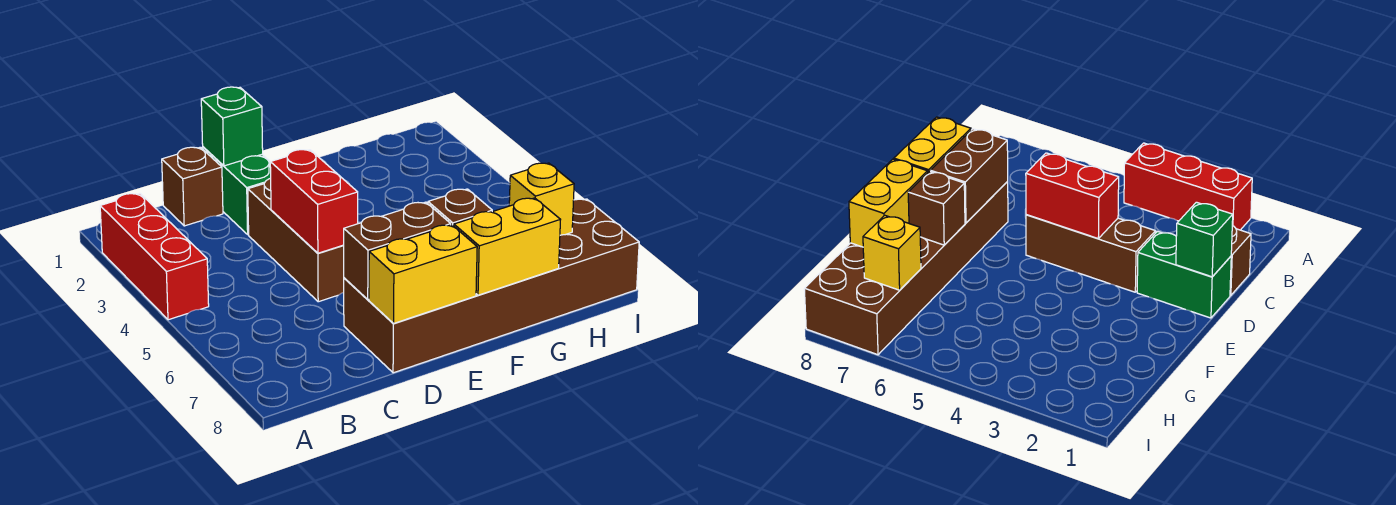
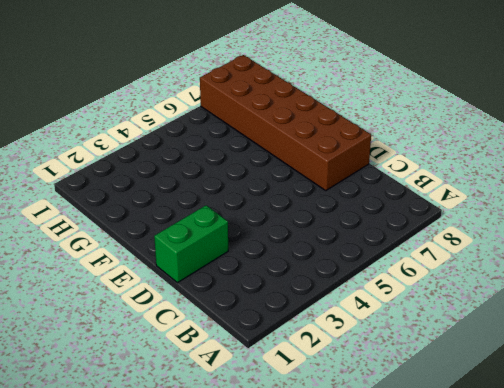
none -> red 1x3 brick [100,194,209,320]
none -> brown 1x1 brick [162,147,223,226]
none -> brown 1x3 brick [248,178,344,302]

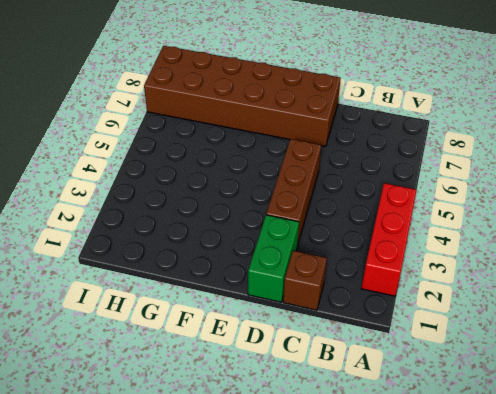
none -> green 1x1 brick [201,87,263,166]
none -> red 1x2 brick [270,150,358,253]
none -> brown 1x2 brick [343,202,451,299]

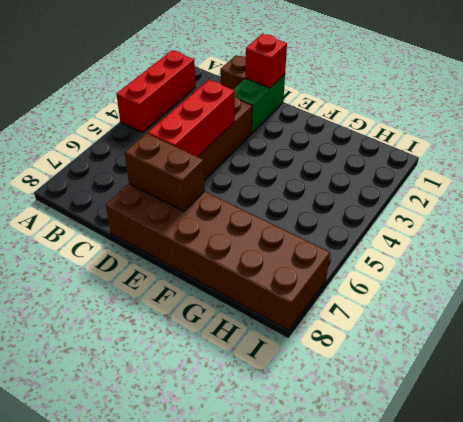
red 1x1 brick [245,34,287,88] -> green 1x1 brick [201,87,263,166]
red 1x3 brick [148,80,235,157] -> red 1x2 brick [270,150,358,253]
none -> yellow 1x2 brick [369,225,477,324]
none -> brown 1x1 brick [428,189,492,226]
none -> yellow 1x2 brick [454,198,560,295]

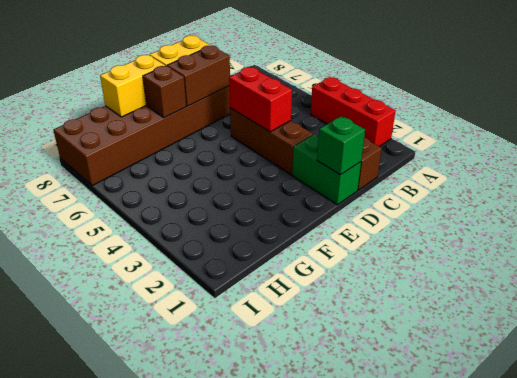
none -> yellow 1x1 brick [509,163,574,235]

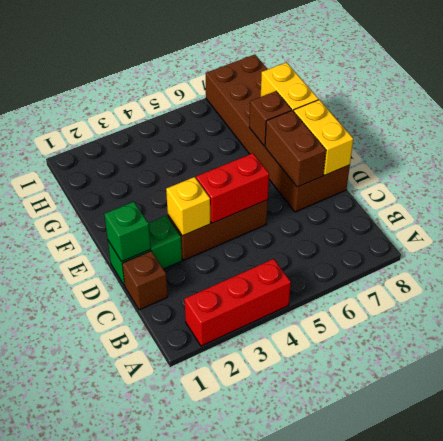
yellow 1x1 brick [166,177,210,236] -> yellow 1x1 brick moved to [509,163,574,235]

